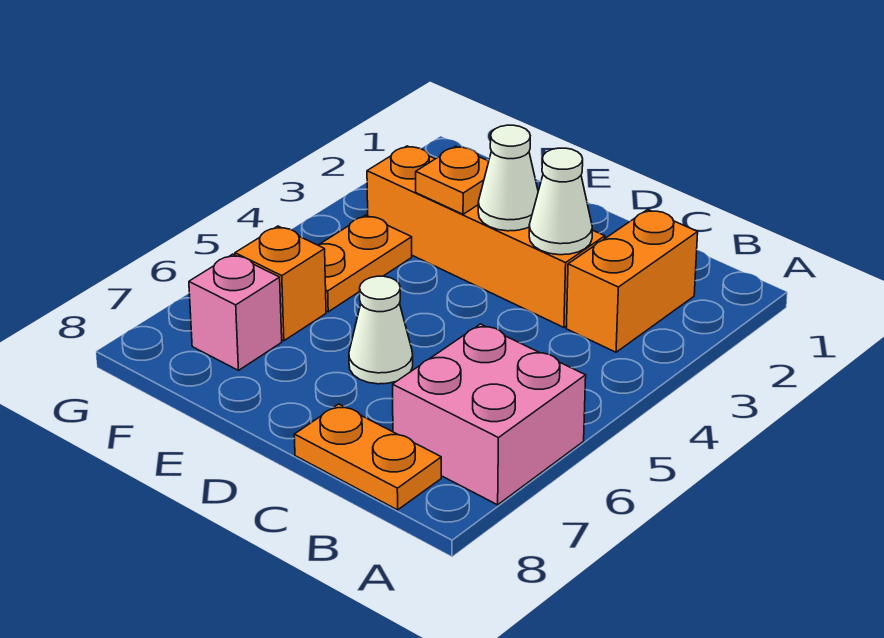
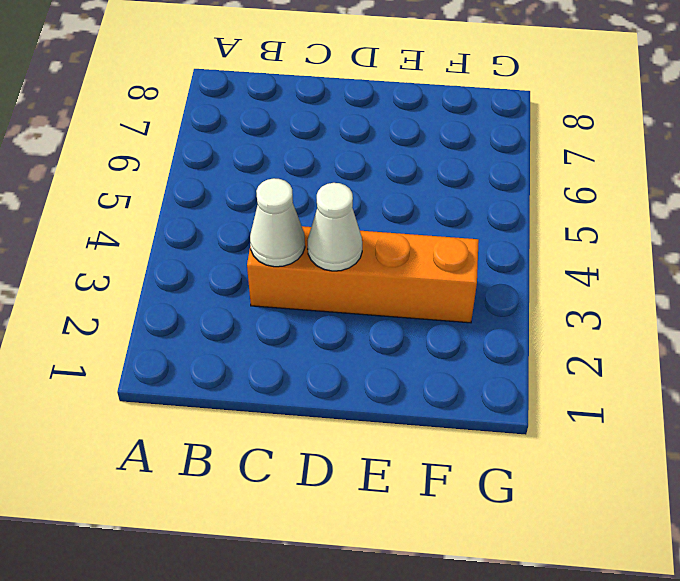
none -> pink 2x2 brick [393,324,586,505]
none -> orange 1x2 brick [566,209,698,352]

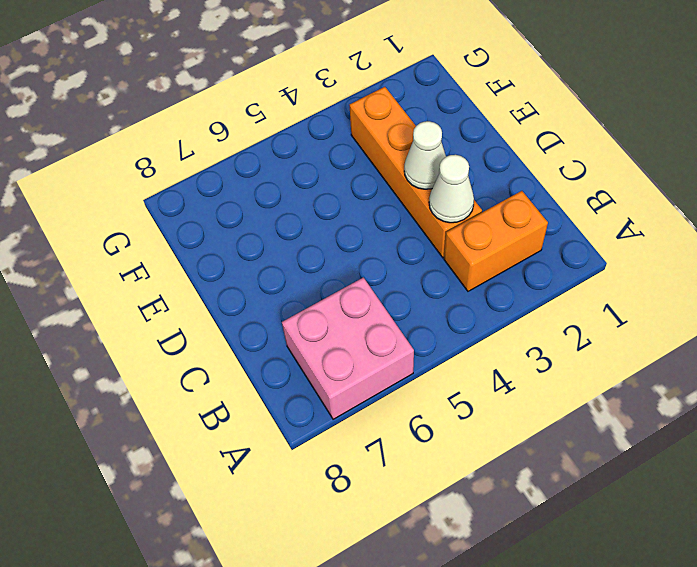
none -> orange 1x2 plate [294,404,441,510]
none -> white 1x1 cone [349,276,413,384]

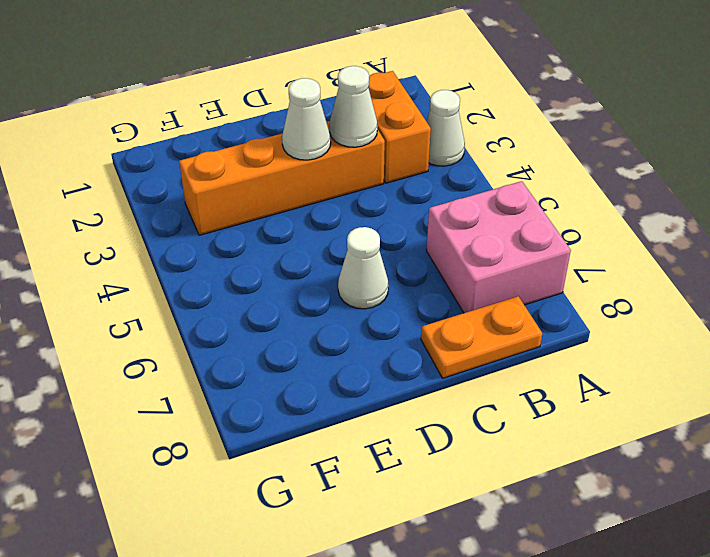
white 1x1 cone [426,90,465,166] -> none
none -> orange 1x2 plate [318,215,412,312]
none -> orange 1x1 brick [235,226,326,341]

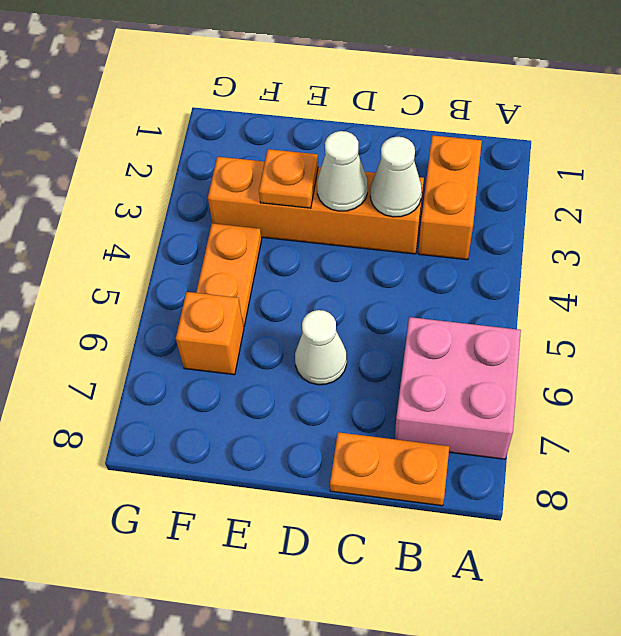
none -> pink 1x1 brick [189,254,282,370]

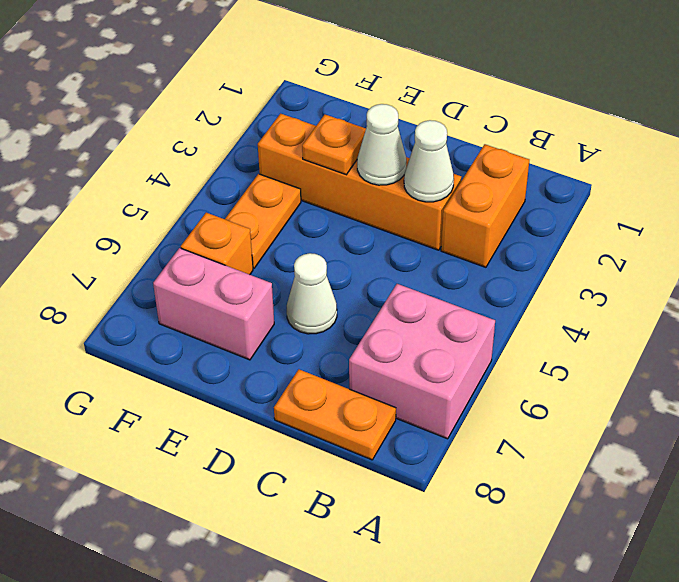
pink 1x2 brick [153,248,274,360] -> pink 1x1 brick [189,254,282,370]

